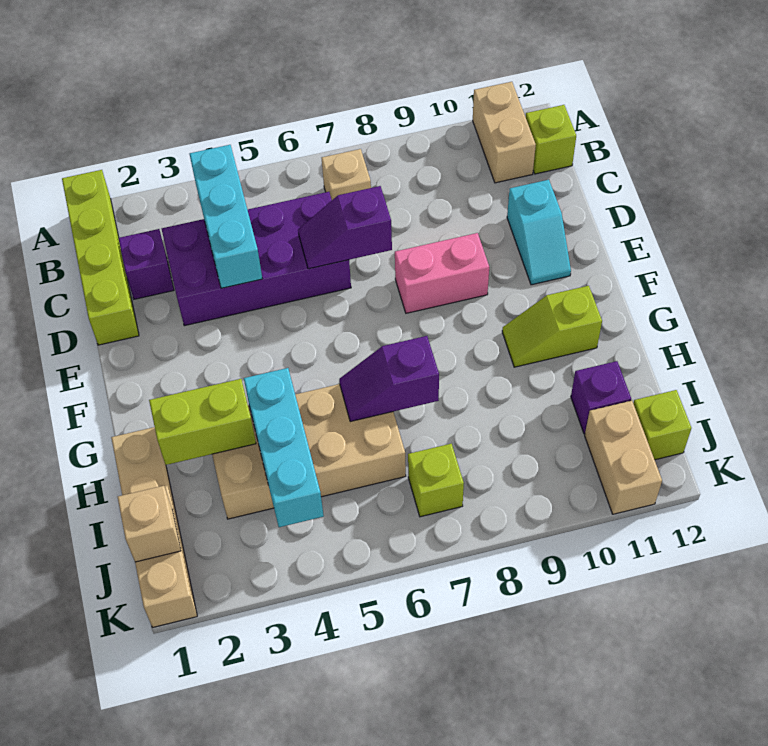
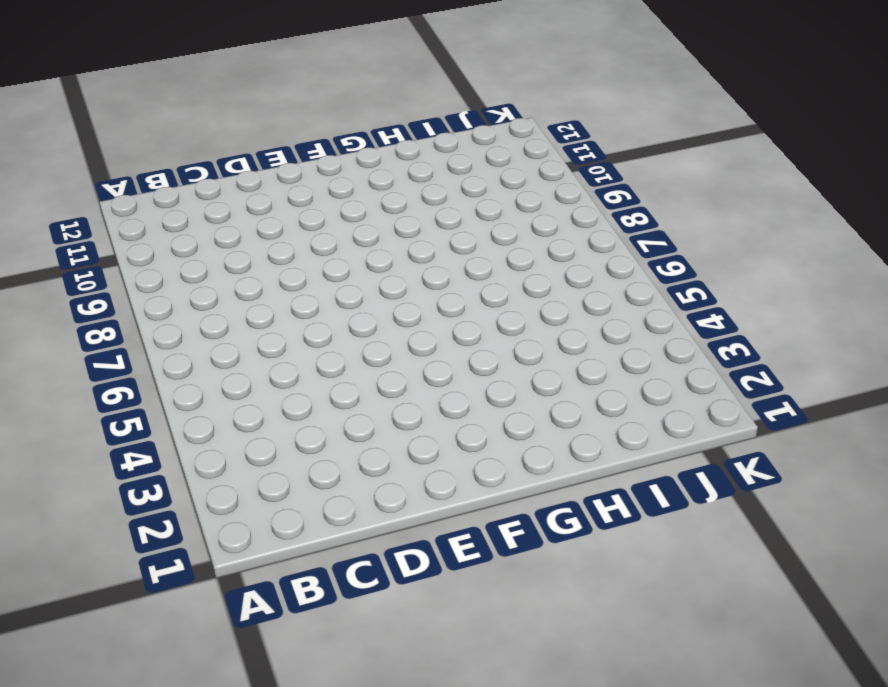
none -> lime 1x4 brick [62,170,139,345]
none -> tan 1x2 brick [473,82,536,183]
none -> tan 1x1 brick [322,149,371,200]

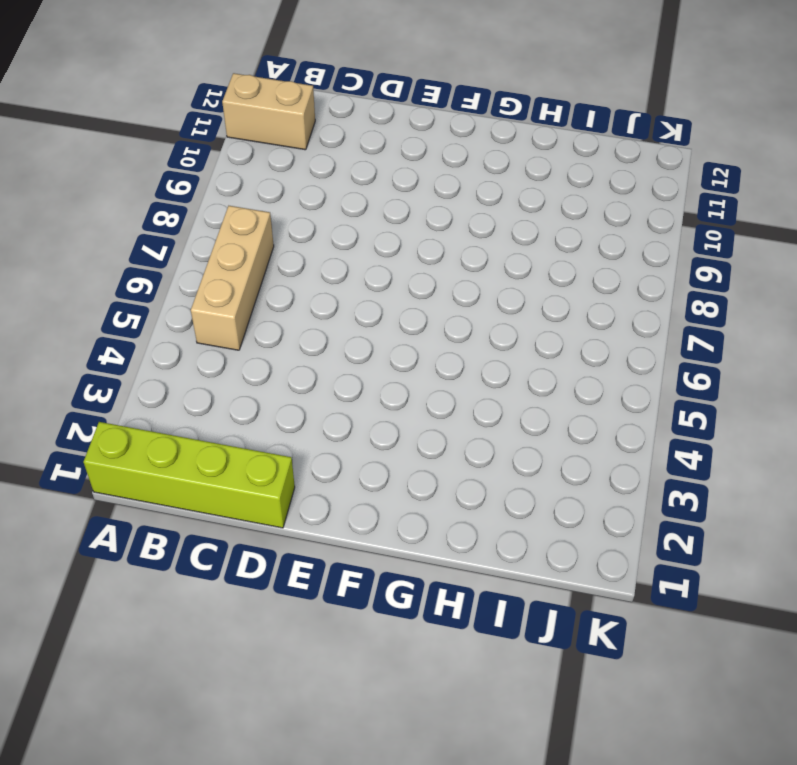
tan 1x3 brick [191,206,274,350] -> tan 1x1 brick [322,149,371,200]
none -> lime 1x1 brick [526,105,576,174]
none -> purple 1x1 brick [118,229,174,299]
none -> purple 2x4 brick [162,192,351,326]

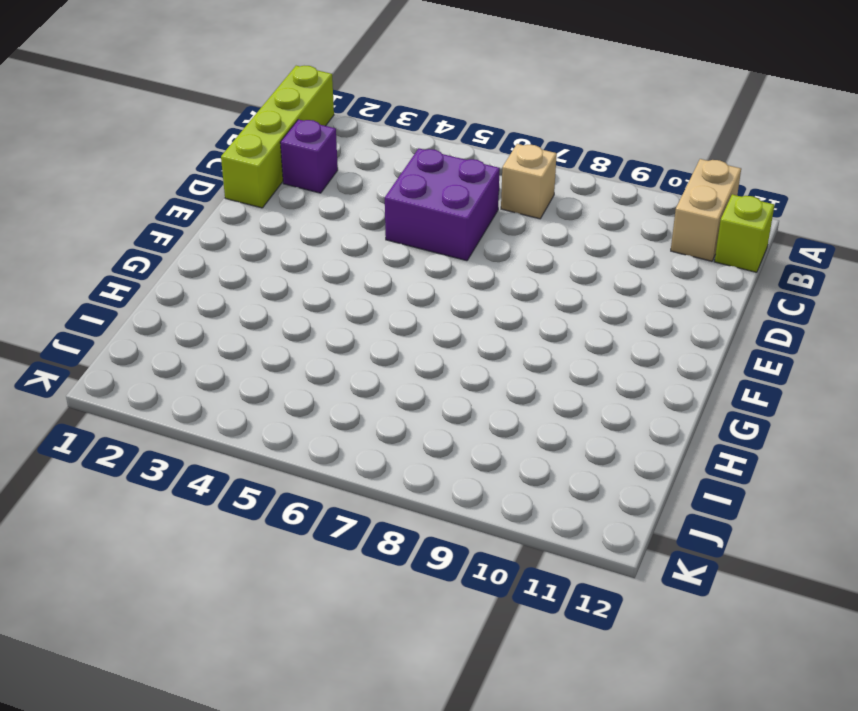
purple 2x2 brick [385,149,500,261] -> purple 2x4 brick [162,192,351,326]
none -> cyan 1x2 slope [507,180,571,285]
none -> pink 1x2 brick [395,233,489,313]
none -> lime 1x2 slope [502,286,602,367]

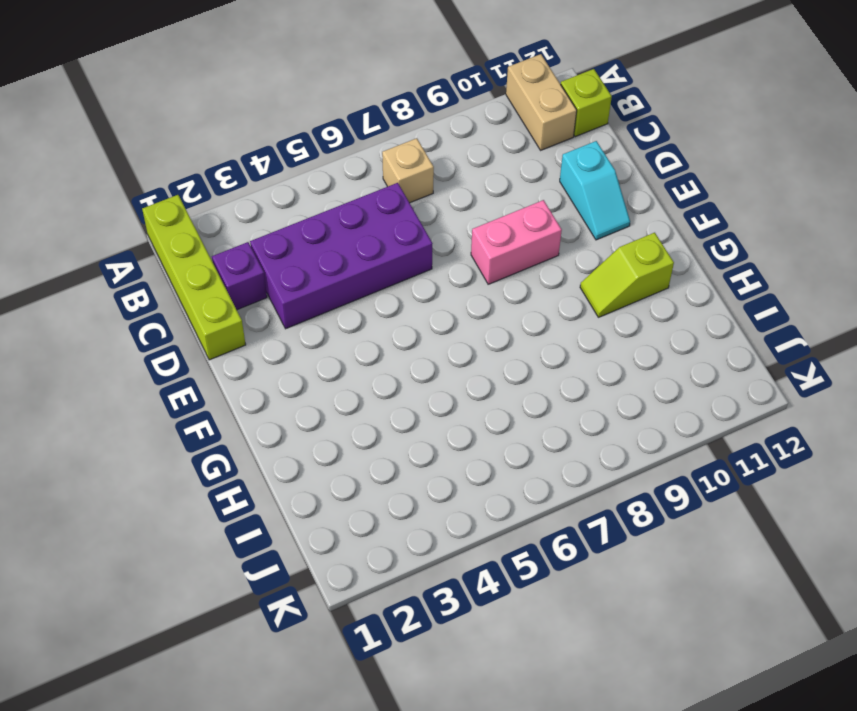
none -> tan 1x4 brick [111,427,197,627]
none -> tan 2x4 brick [212,384,406,519]
none -> purple 1x1 brick [571,361,631,434]

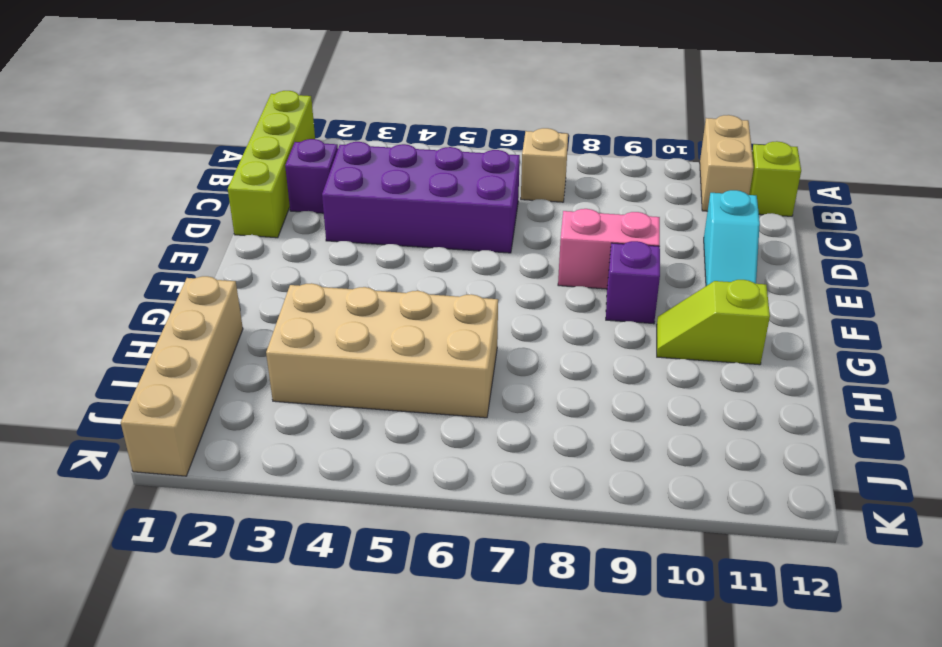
purple 1x1 brick [606,241,660,324] -> purple 1x1 brick moved to [571,361,631,434]
none -> lime 1x1 brick [408,444,464,517]
none -> tan 1x2 brick [585,401,662,514]
none -> lime 1x1 brick [633,390,691,460]

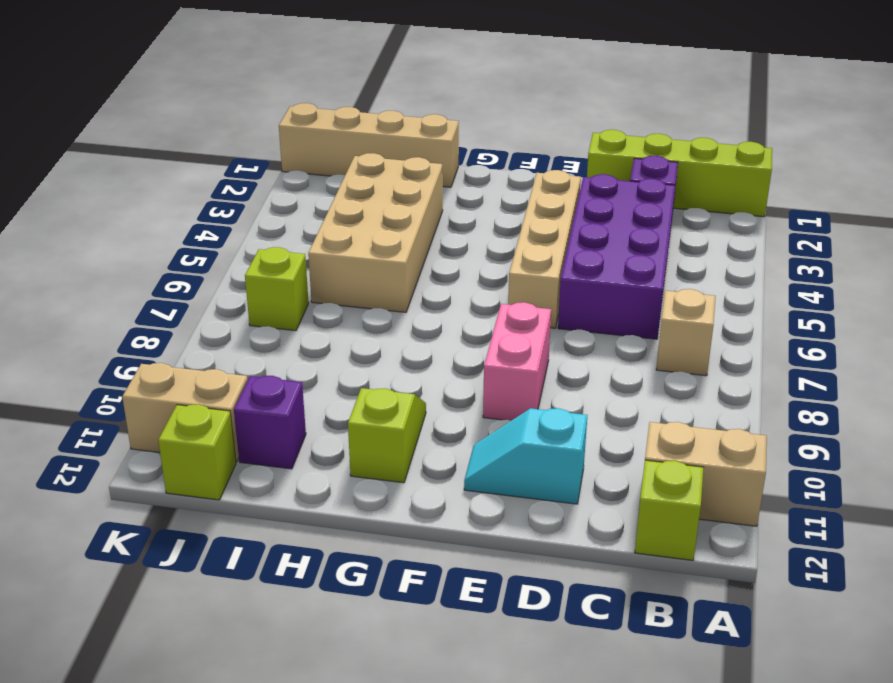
tan 1x4 brick [508,170,581,328] -> none
none -> cyan 1x3 brick [190,145,262,288]
none -> purple 1x2 slope [298,186,392,269]
none -> lime 1x2 brick [149,379,256,465]

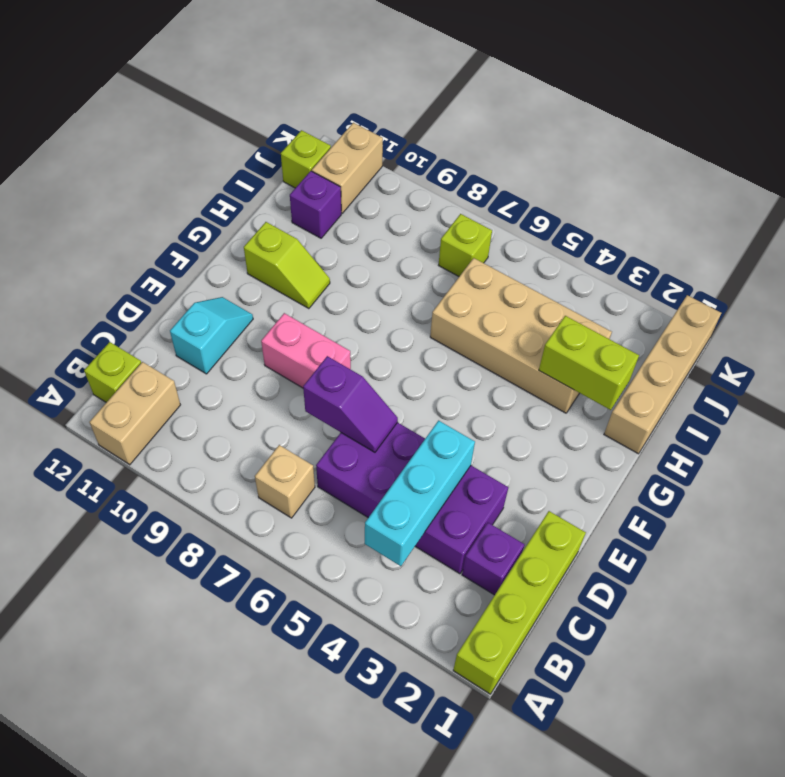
none -> cyan 1x3 brick [244,368,324,527]
none -> purple 1x2 slope [339,336,439,422]
none -> tan 1x1 brick [118,486,181,562]

